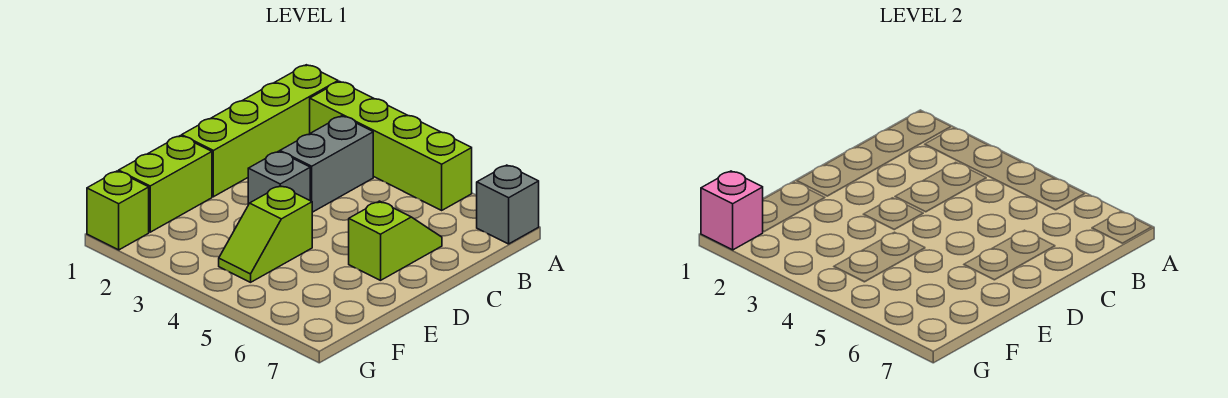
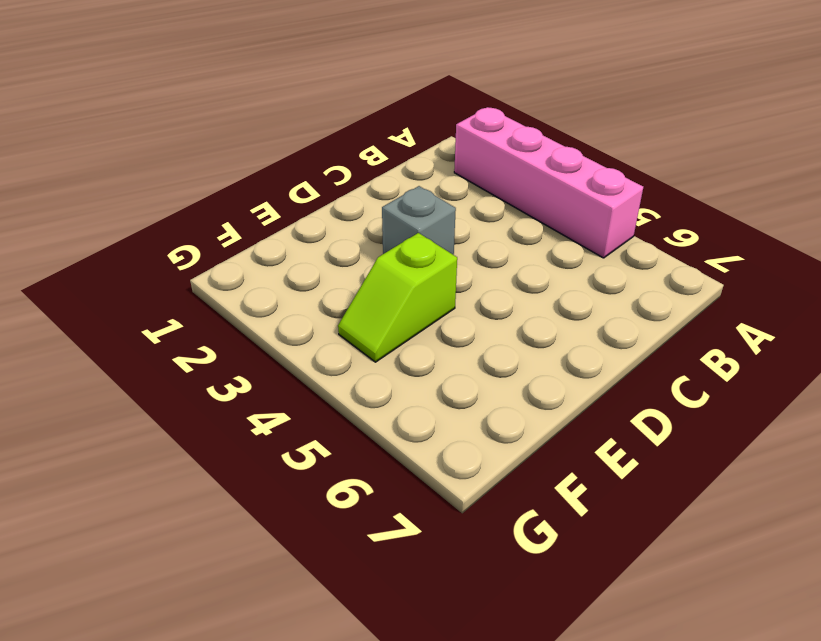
pink 1x4 brick [454,107,643,258] -> lime 1x4 brick [310,81,472,210]
none -> lime 1x4 brick [182,65,338,197]
none -> grey 1x1 brick [477,165,539,244]

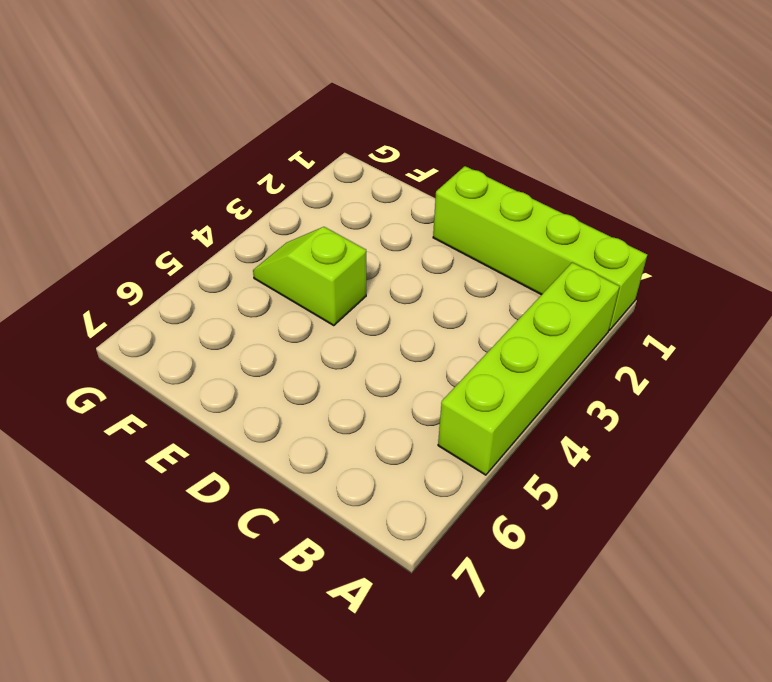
none -> grey 1x1 brick [477,165,539,244]
none -> grey 1x2 brick [280,116,373,212]

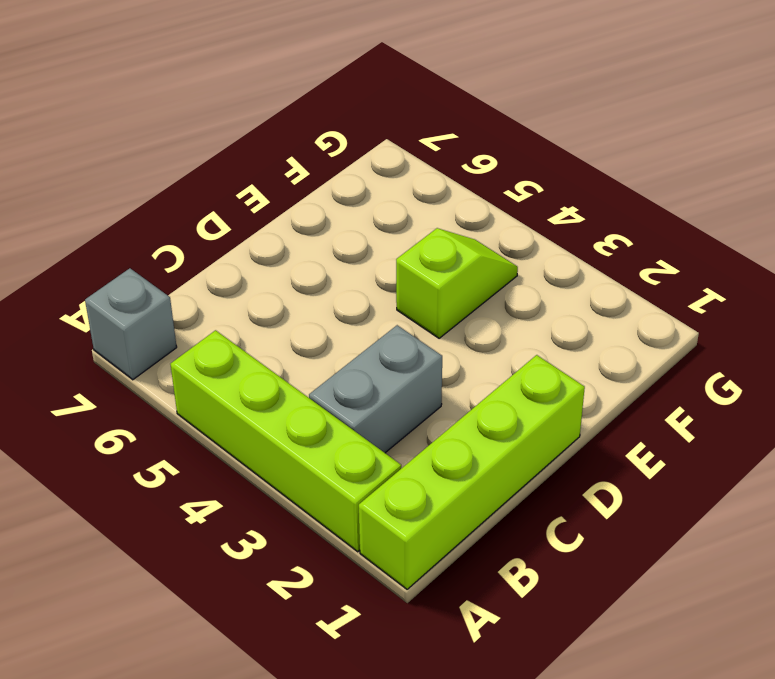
none -> lime 1x2 slope [349,201,442,280]
none -> grey 1x1 brick [248,151,310,205]

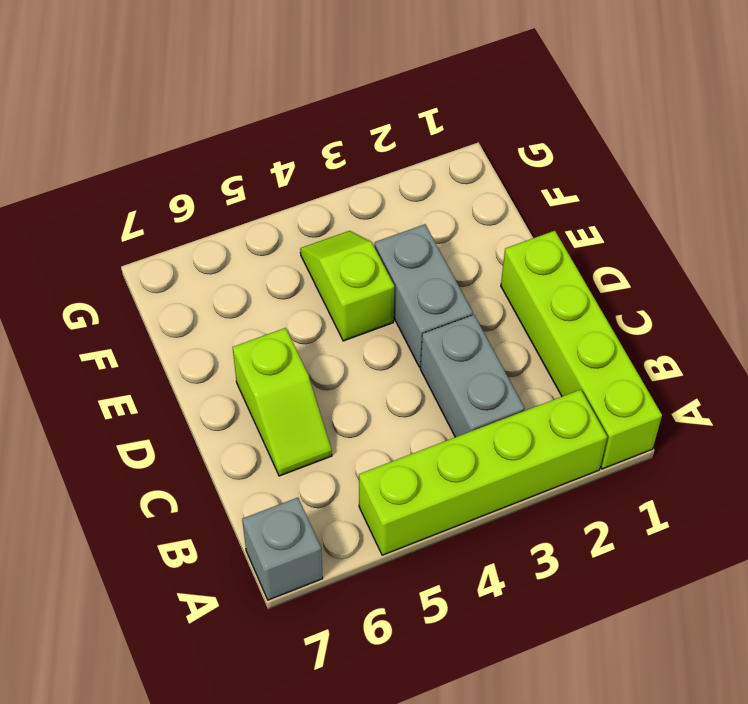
grey 1x2 brick [375,224,473,367] -> grey 1x1 brick [248,151,310,205]
none -> lime 1x2 brick [119,136,212,232]
none -> lime 1x1 brick [87,171,149,250]

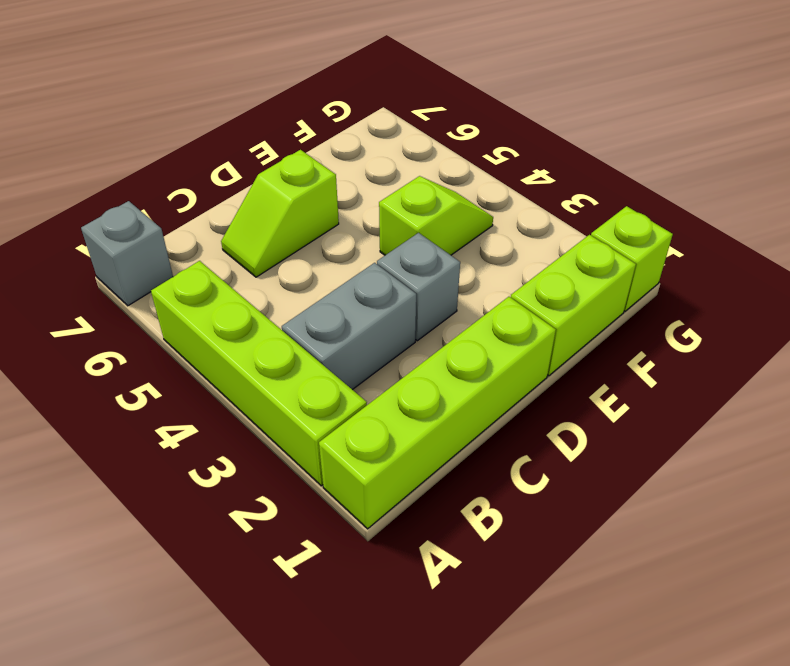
none -> pink 1x1 brick [701,171,763,250]

